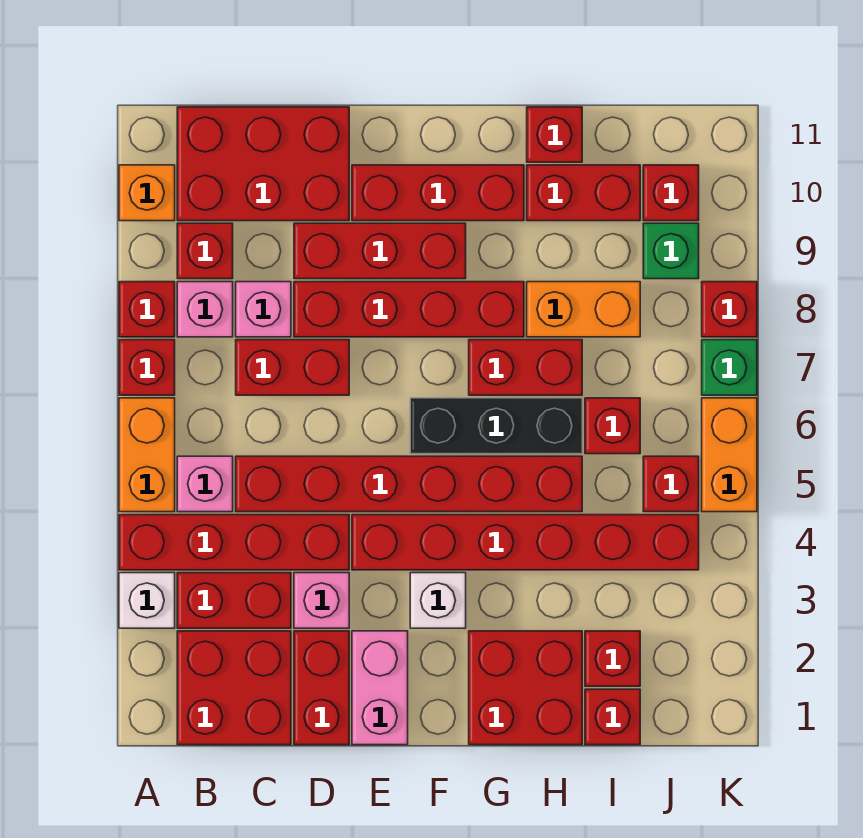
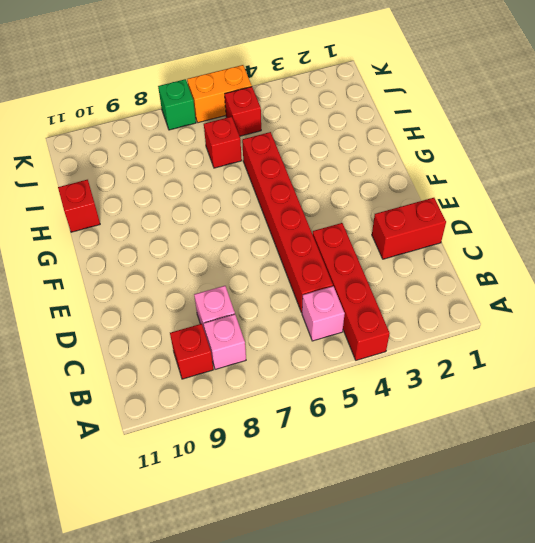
none -> white 1x1 brick [119,573,175,628]
none -> orange 1x2 brick [119,398,175,512]
none -> red 1x1 brick [119,340,175,395]
none -> red 1x1 brick [119,282,175,337]

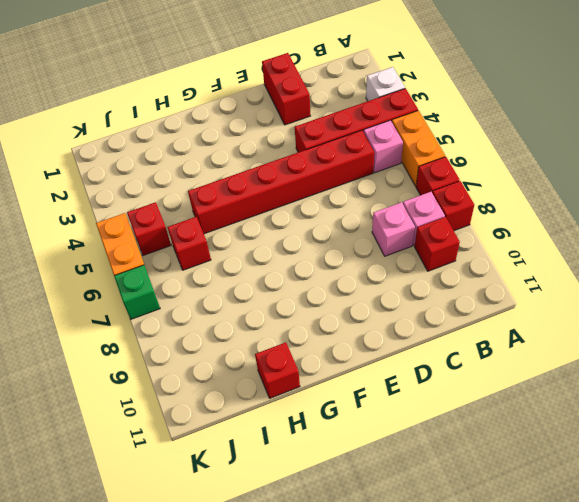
none -> orange 1x1 brick [119,165,175,221]
none -> red 2x2 brick [177,631,291,745]
none -> red 1x2 brick [177,573,291,628]
none -> red 2x3 brick [177,107,349,221]

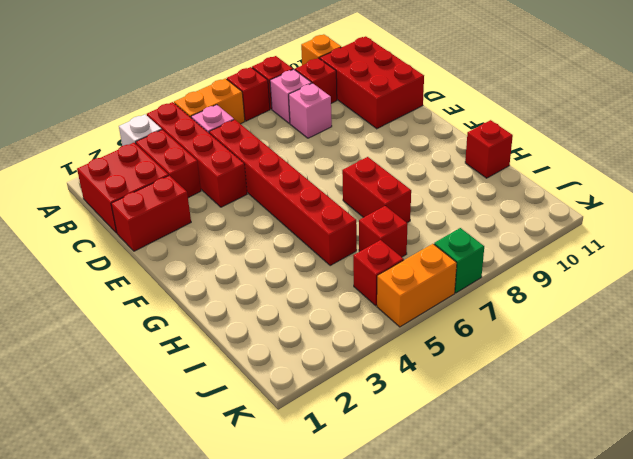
none -> red 1x2 brick [236,340,349,395]
none -> pink 1x1 brick [294,573,349,628]
none -> red 1x4 brick [294,282,524,337]
none -> red 1x3 brick [294,223,466,279]

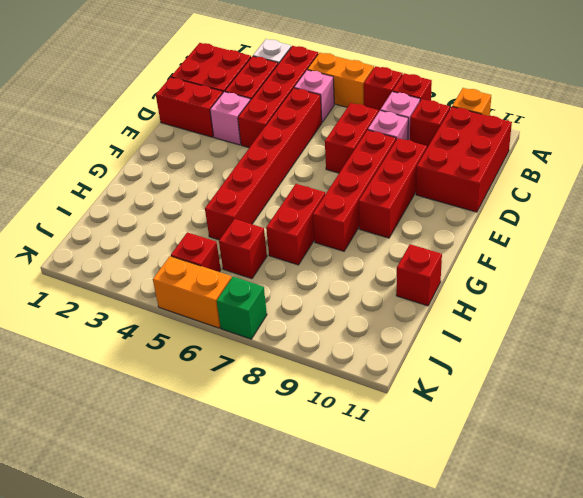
none -> pink 1x2 brick [352,631,408,745]
none -> red 1x6 brick [352,515,699,570]
none -> red 1x3 brick [352,165,524,221]
none -> white 1x1 brick [410,573,466,628]

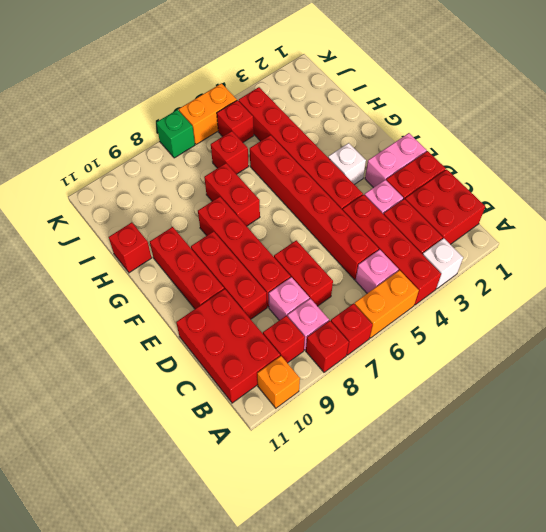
none -> black 1x3 brick [410,398,582,454]
none -> red 2x2 brick [469,631,582,745]
none -> orange 1x2 brick [527,282,640,337]
none -> red 1x2 brick [527,165,640,221]

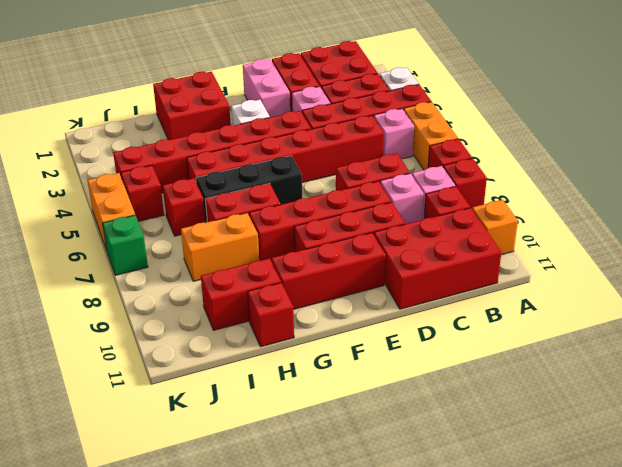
none -> red 1x1 brick [585,689,640,745]
none -> red 1x1 brick [585,631,640,686]
none -> green 1x1 brick [643,223,699,279]
none -> red 1x1 brick [643,165,699,221]

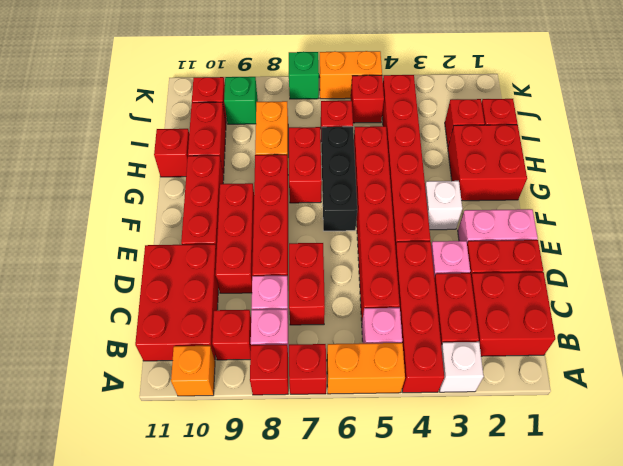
none -> red 1x1 brick [702,282,757,337]

